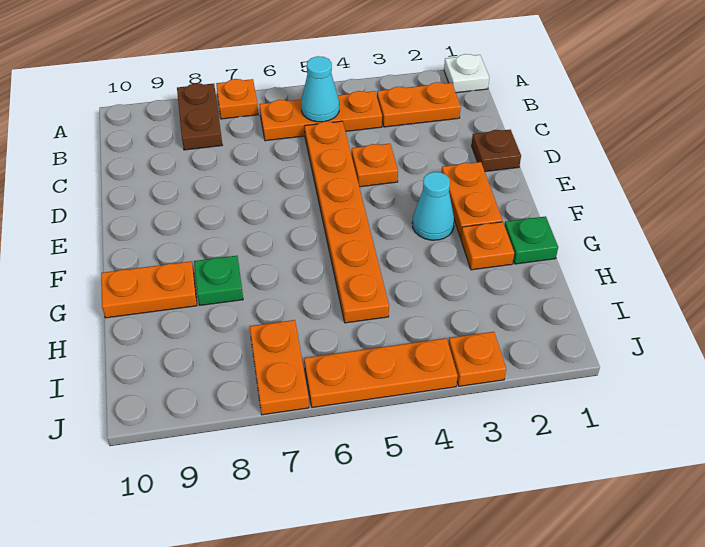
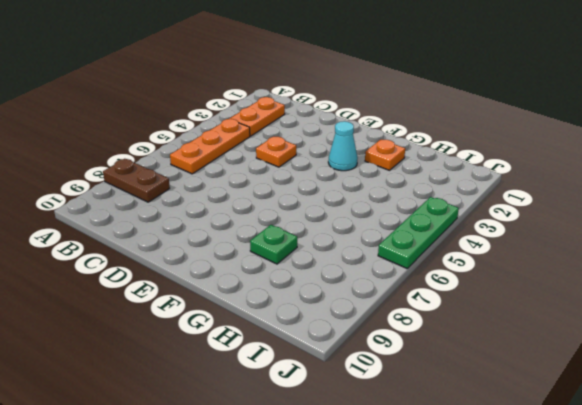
green 1x3 plate [378,197,459,268] -> orange 1x3 plate [304,338,458,408]
none -> white 1x1 plate [444,54,489,93]
none -> orange 1x1 plate [216,79,258,119]
none -> orange 1x6 plate [305,121,389,323]

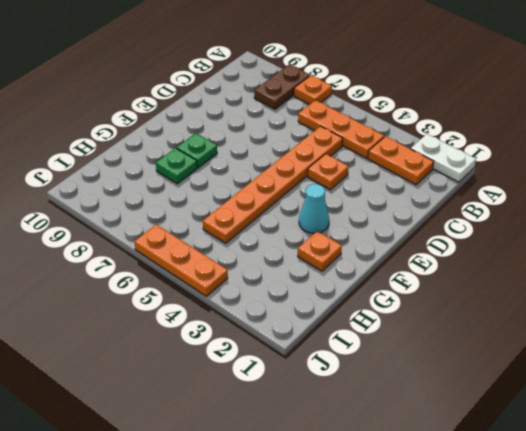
white 1x2 plate [411,134,476,182] -> white 1x1 plate [444,54,489,93]
green 1x1 plate [177,133,217,168] -> green 1x1 plate moved to [505,216,558,264]
none -> brown 1x1 plate [471,130,521,172]
none -> orange 1x2 plate [441,162,502,237]
none -> orange 1x2 plate [101,261,197,318]

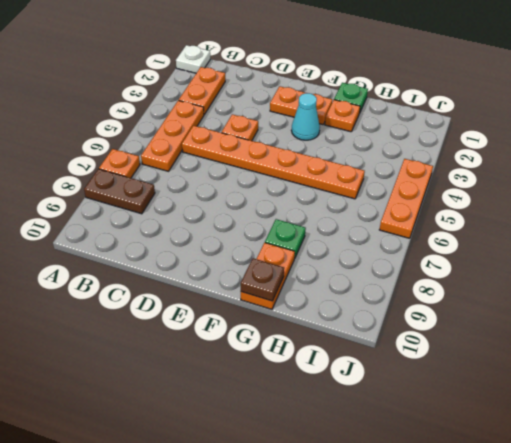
brown 1x1 plate [241,258,284,301] -> brown 1x1 plate moved to [471,130,521,172]
none -> orange 1x2 plate [250,320,309,415]
none -> orange 1x1 plate [448,332,506,386]
none -> cyan 1x1 cone [301,56,339,122]

